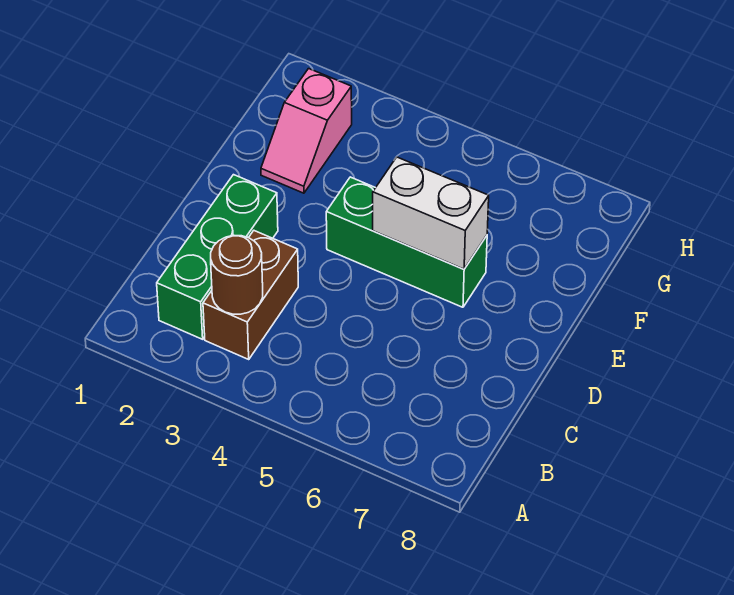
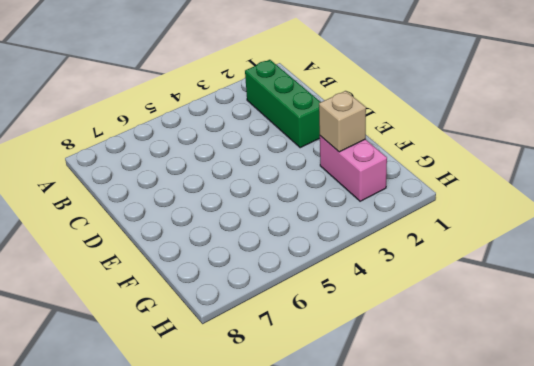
pink 1x2 brick [320,136,387,201] -> pink 1x2 slope [261,69,352,193]
tan 1x1 brick [319,91,366,152] -> none
none -> brown 1x2 brick [203,231,298,359]
none -> green 1x3 brick [326,177,487,307]

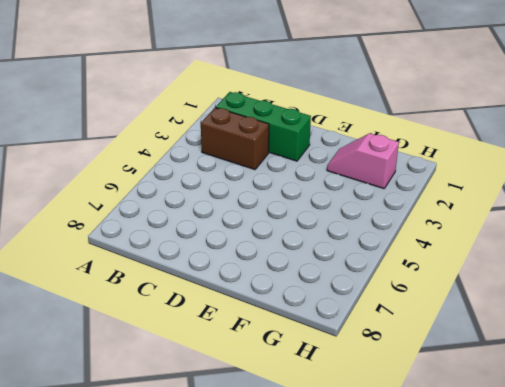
none -> green 1x3 brick [326,177,487,307]
none -> brown 1x1 round brick [211,235,263,314]

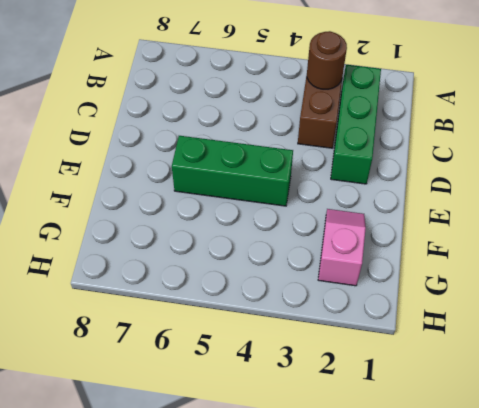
none -> white 1x2 brick [373,157,489,269]

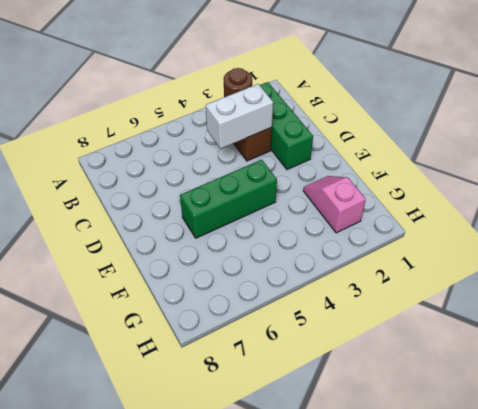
white 1x2 brick [206,84,273,148] -> white 1x2 brick moved to [373,157,489,269]

